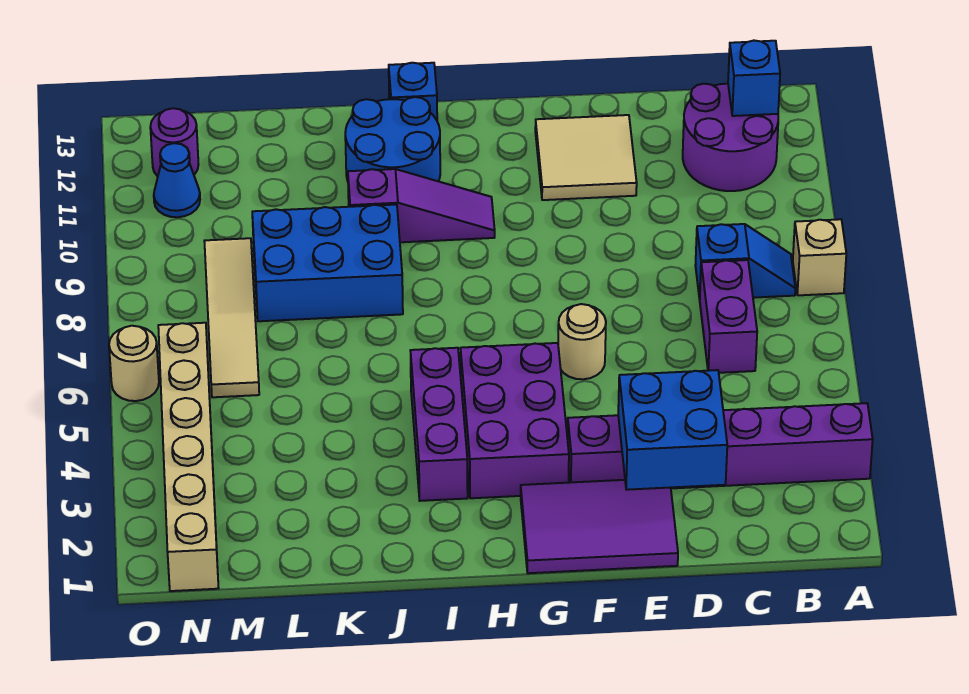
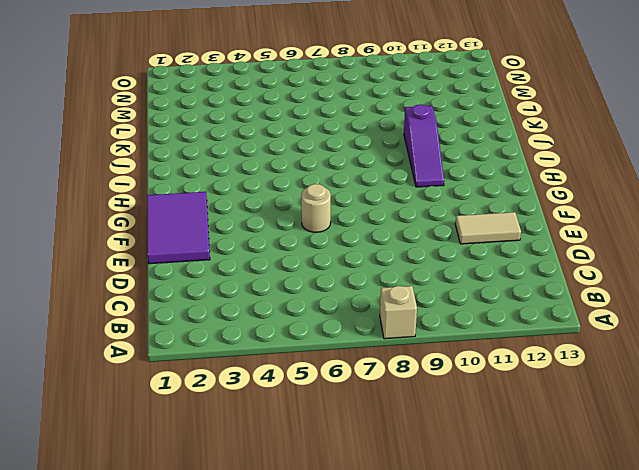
tan 1x2 tile [455,212,521,244] -> tan 2x2 tile [535,115,637,200]
none -> purple 1x6 brick [567,403,873,488]
none -> blue 1x2 slope [695,224,795,299]
none -> purple 2x2 round brick [683,84,778,191]

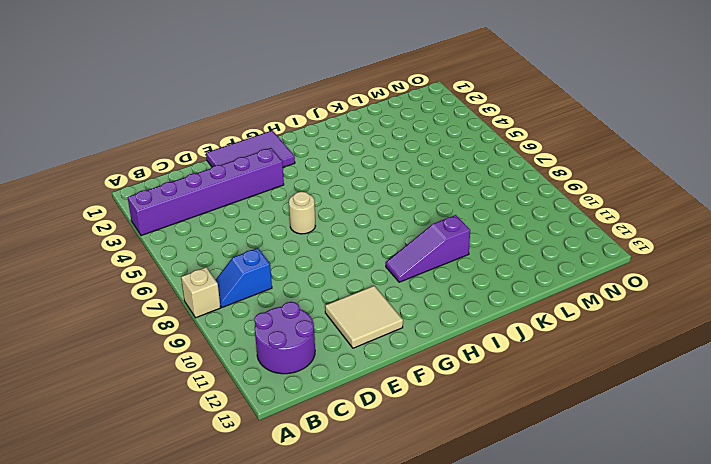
none -> purple 1x2 brick [700,260,757,373]
none -> purple 2x3 brick [461,343,569,498]
none -> purple 1x3 brick [410,348,468,501]

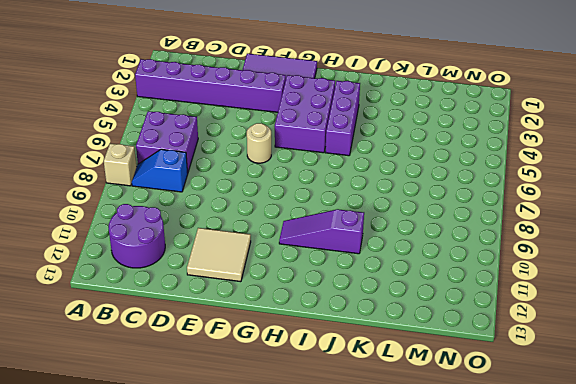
purple 2x2 brick [136,111,198,173] -> purple 1x2 brick [700,260,757,373]
none -> blue 2x2 round brick [345,97,440,181]
none -> blue 1x1 brick [389,63,437,120]
none -> blue 2x3 brick [252,205,403,321]

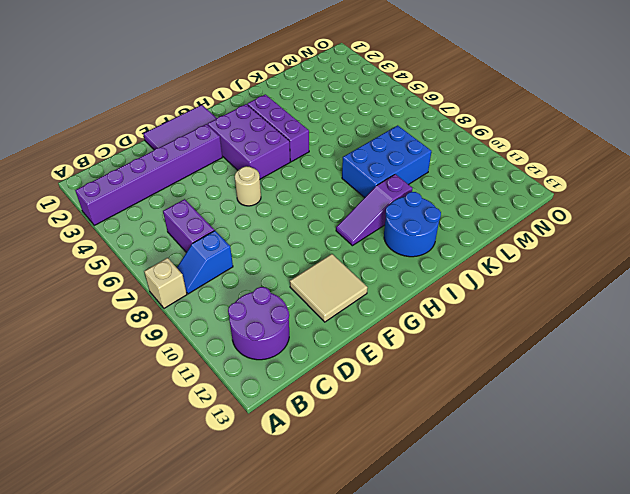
none -> blue 1x1 brick [389,63,437,120]
none -> tan 1x4 tile [204,238,259,397]
none -> tan 1x6 brick [158,323,218,591]

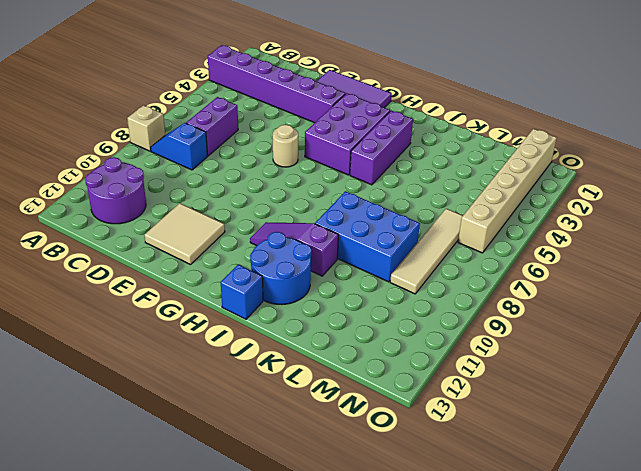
none -> blue 1x1 cone [154,143,200,217]
none -> purple 1x1 round brick [150,108,198,176]
none -> tan 1x1 round brick [109,326,159,401]

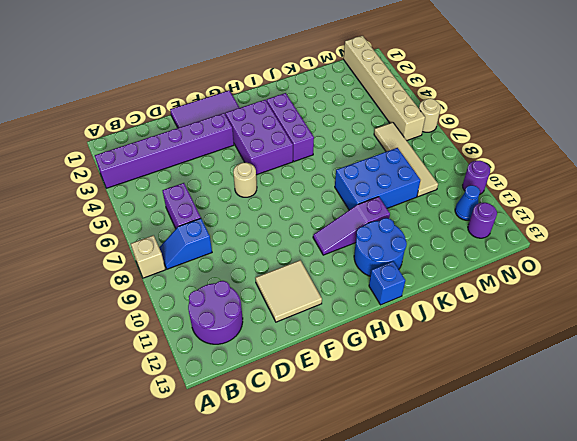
purple 1x1 round brick [463,161,490,195] -> none
none -> blue 1x1 brick [728,41,780,116]
none -> blue 2x2 brick [618,370,727,490]

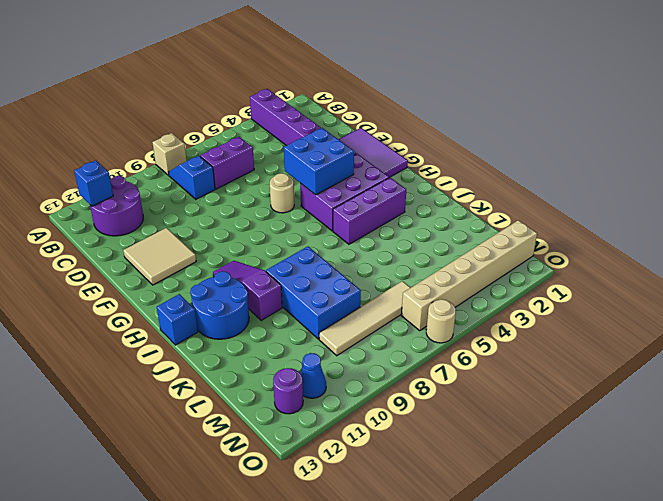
blue 2x2 brick [284,128,354,195] -> blue 2x2 brick moved to [618,370,727,490]

